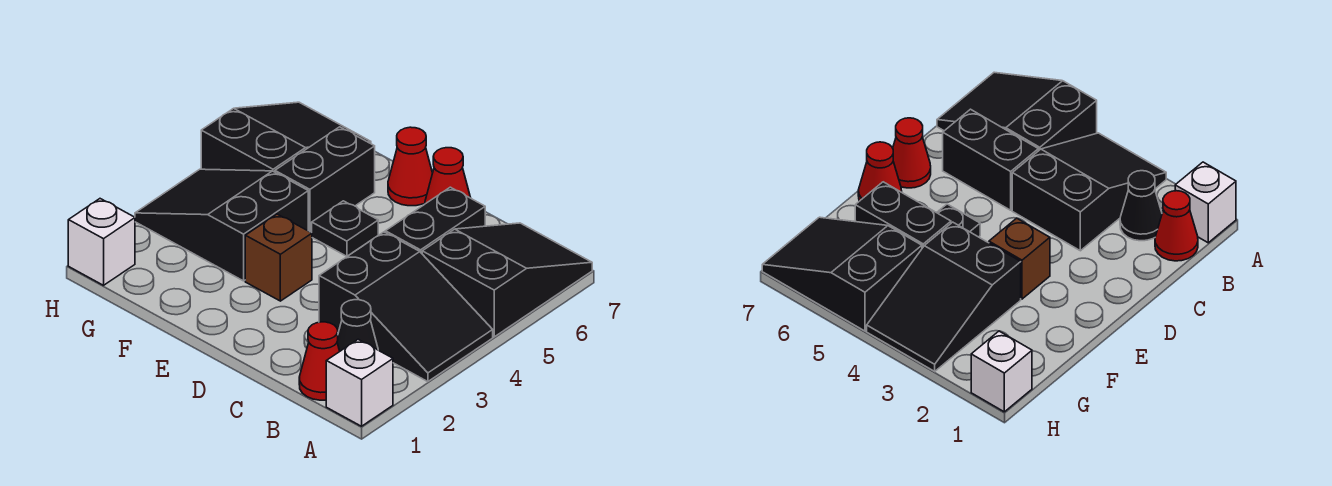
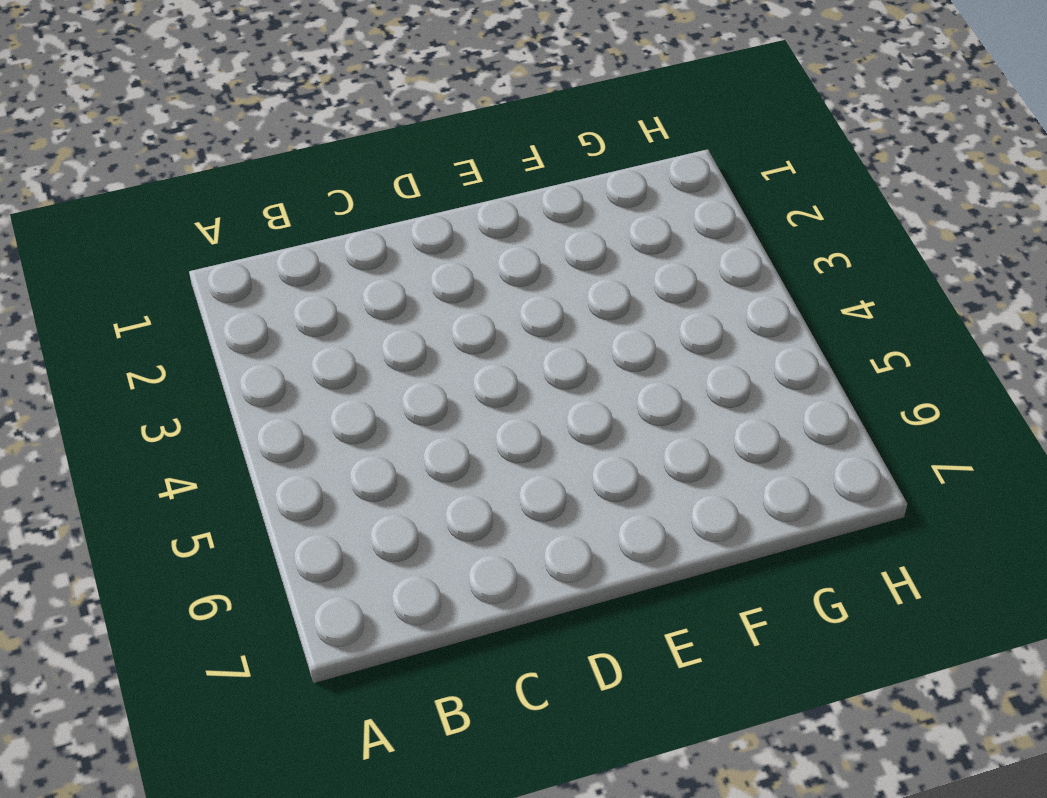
none -> white 1x1 brick [326,339,393,426]
none -> black 2x3 slope [319,232,493,382]
none -> black 2x3 slope [422,223,592,337]

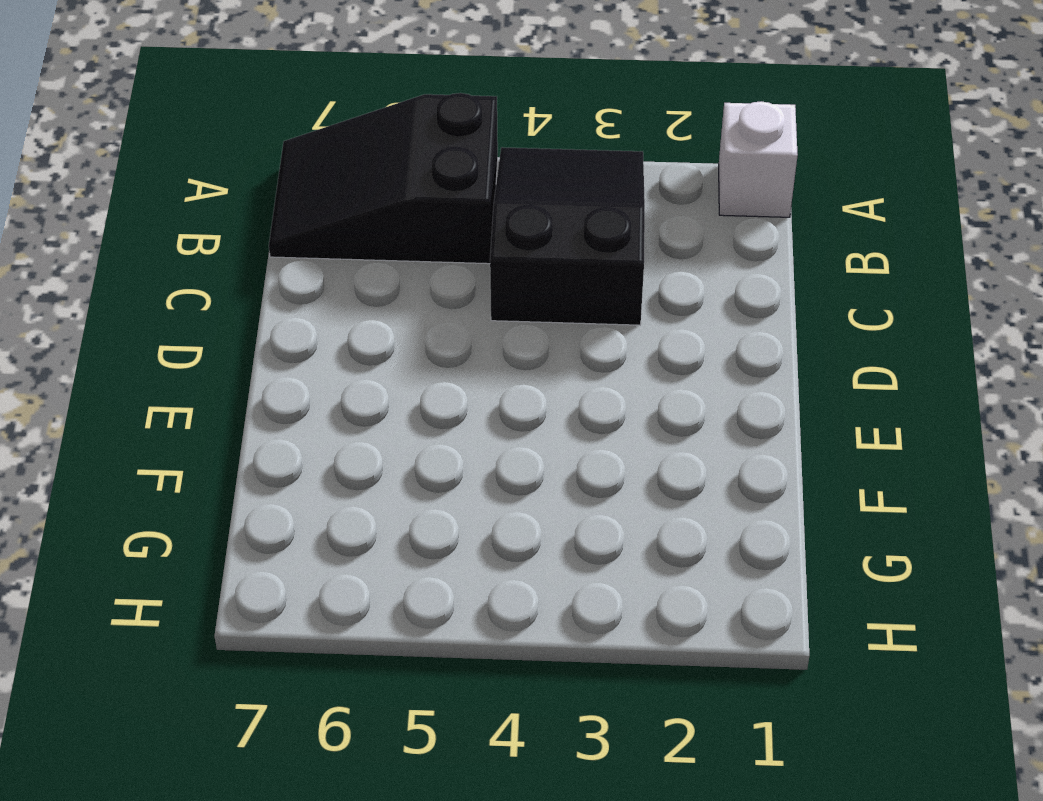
none -> red 1x1 cone [299,322,340,400]
none -> black 1x1 cone [337,300,378,351]
none -> black 1x2 brick [385,187,485,253]

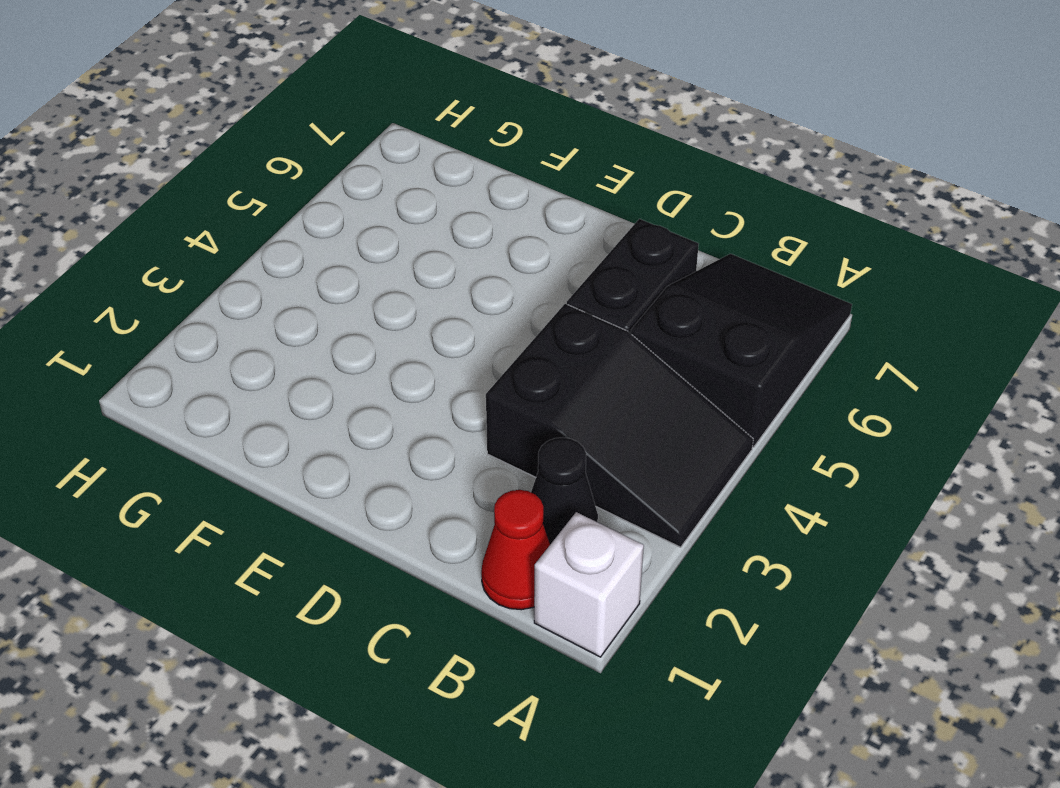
none -> red 1x1 cone [425,148,471,204]
none -> brown 1x1 brick [245,214,312,301]
none -> black 1x1 plate [312,201,378,256]

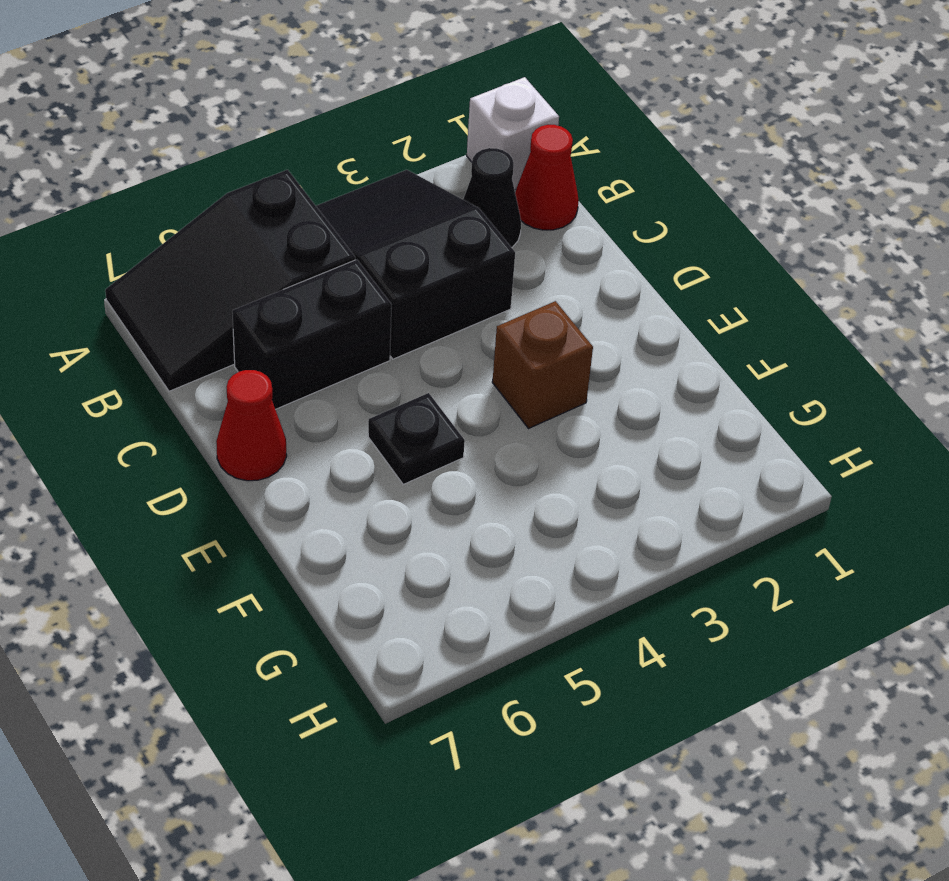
none -> red 1x1 cone [388,127,432,206]
none -> black 2x3 slope [135,169,308,281]
none -> black 1x2 brick [275,127,375,233]

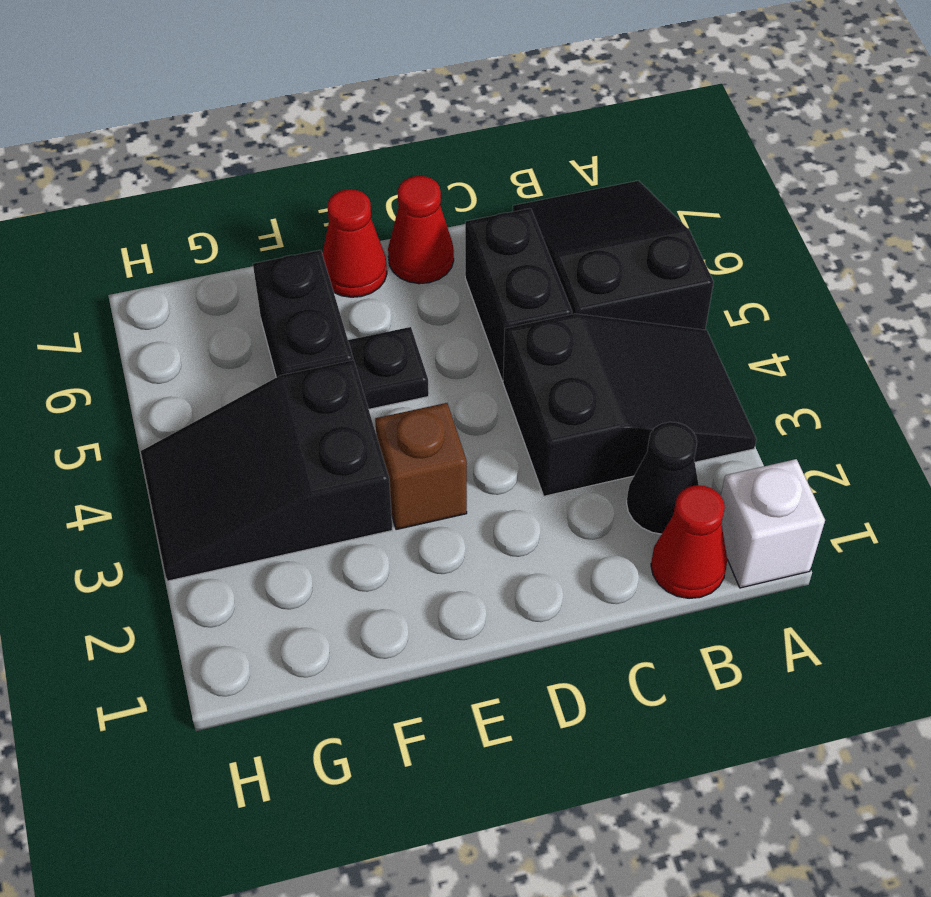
none -> black 2x3 slope [201,102,371,172]
none -> white 1x1 brick [68,199,135,285]

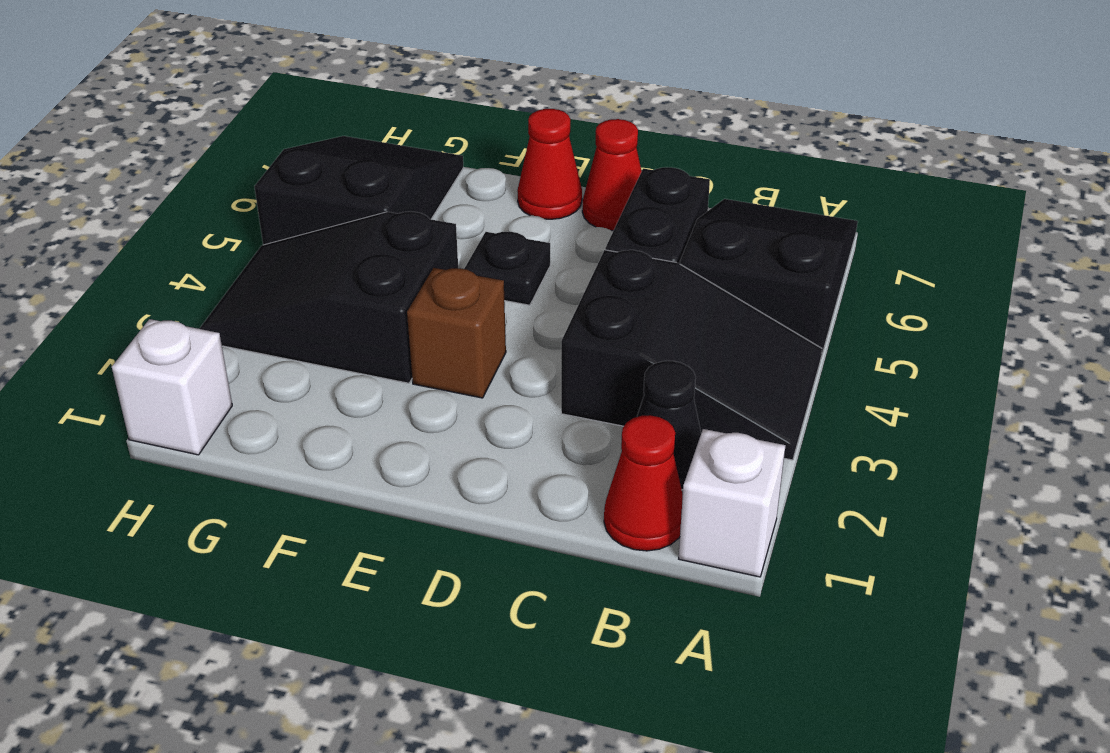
none -> black 1x2 brick [275,127,375,233]

